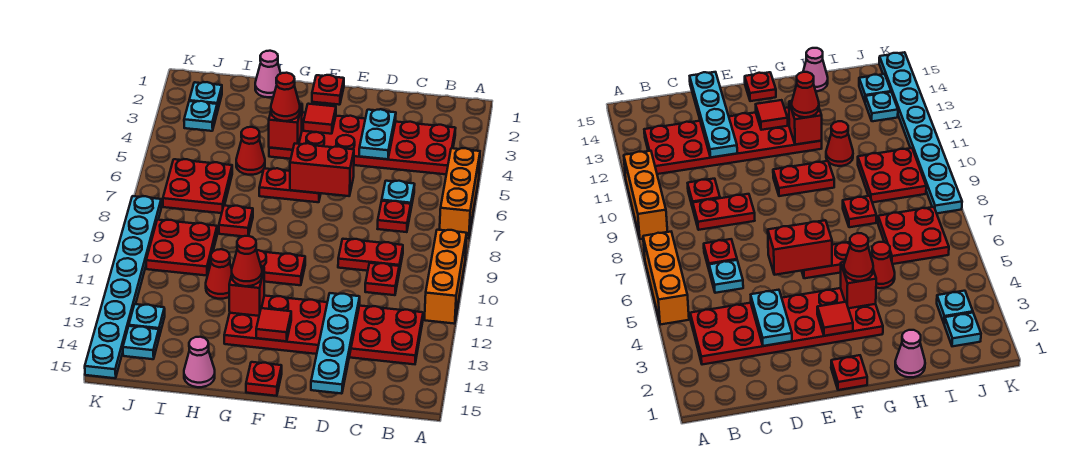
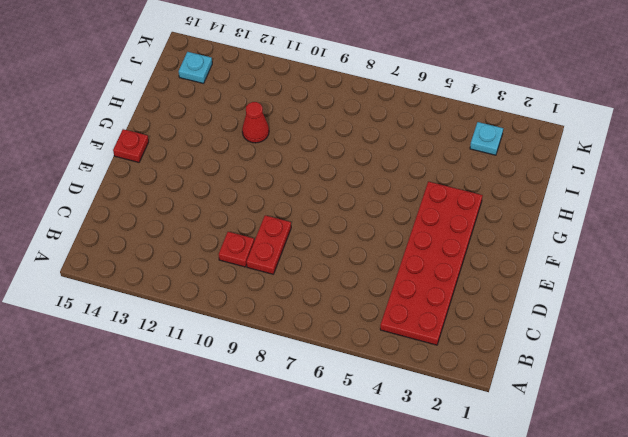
none -> orange 1x3 brick [440,148,480,238]
none -> orange 1x3 brick [425,230,467,324]
none -> red 2x6 plate [224,296,423,364]
none -> cyan 1x1 plate [382,181,415,207]

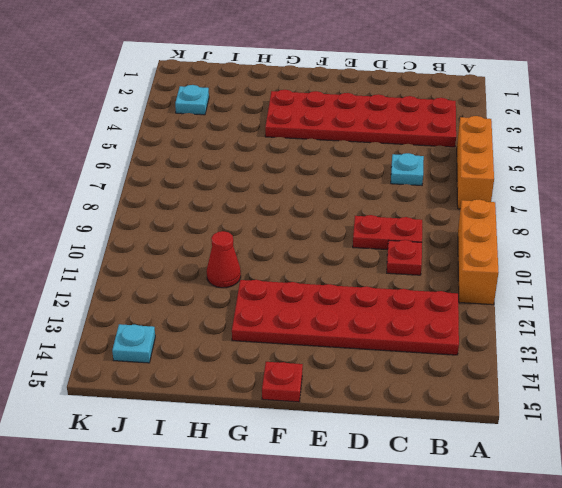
none -> red 1x1 plate [378,201,411,232]
none -> red 1x1 plate [312,75,344,105]
none -> red 1x2 plate [259,168,321,202]
none -> red 1x2 plate [257,250,305,285]

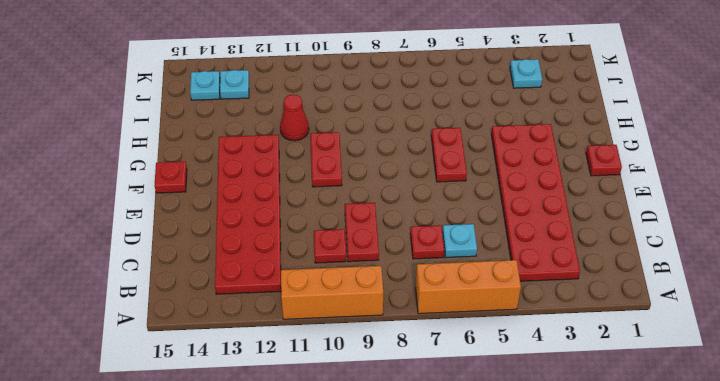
none -> pink 1x1 cone [255,51,281,97]
none -> red 1x1 cone [236,127,265,175]
none -> red 1x1 plate [219,206,253,236]
none -> pink 1x1 cone [184,337,215,387]

